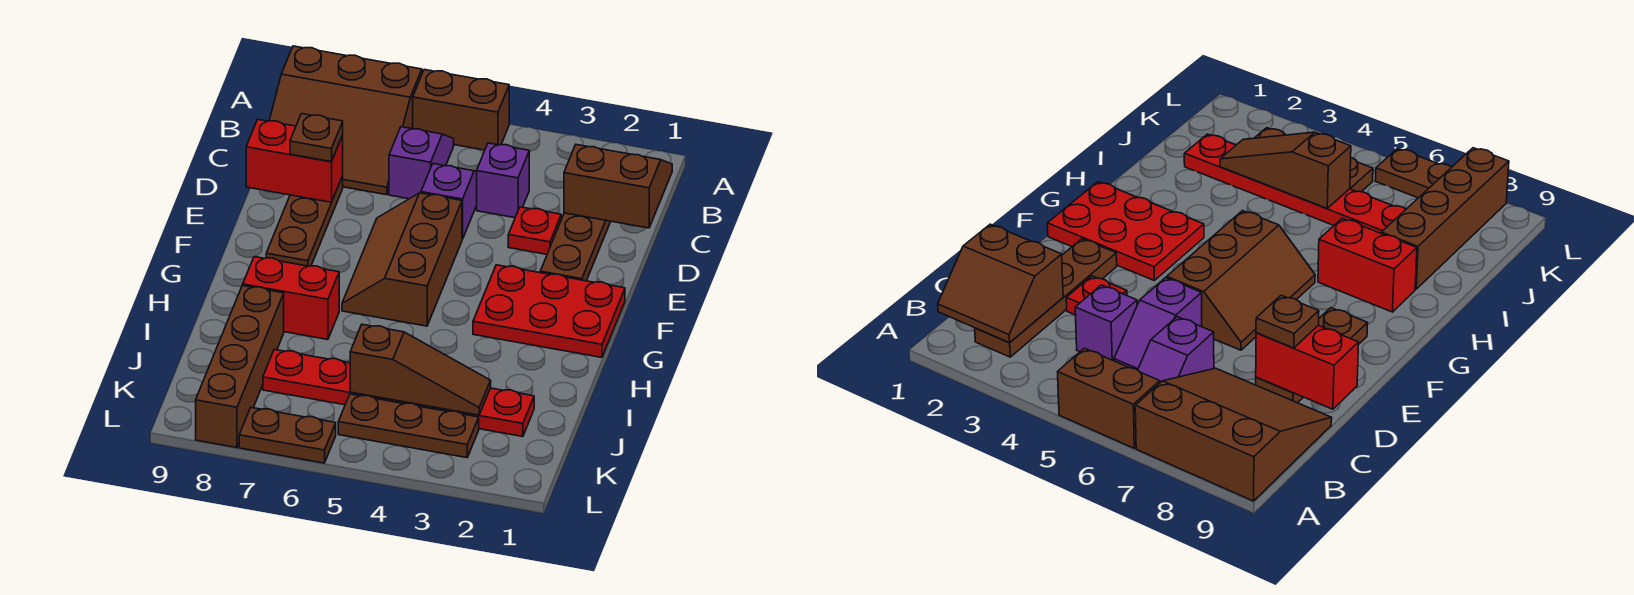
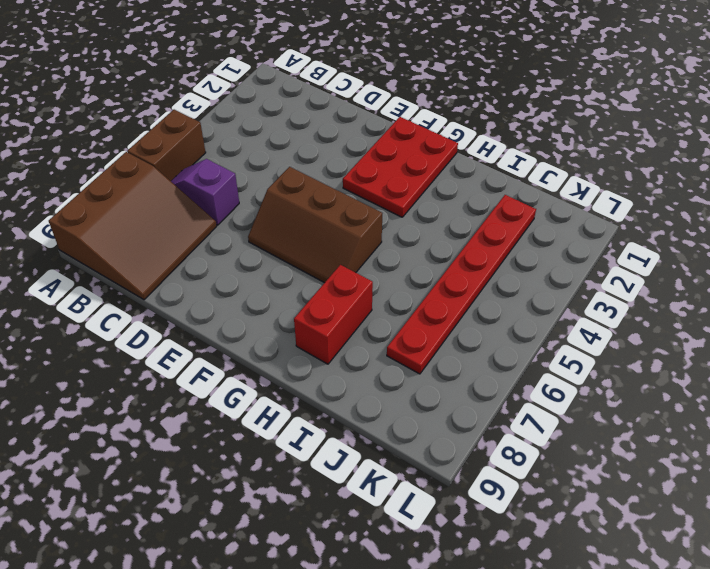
none -> brown 1x4 plate [540,213,611,281]
none -> purple 1x1 brick [477,143,529,218]
none -> purple 1x2 slope [421,164,477,239]

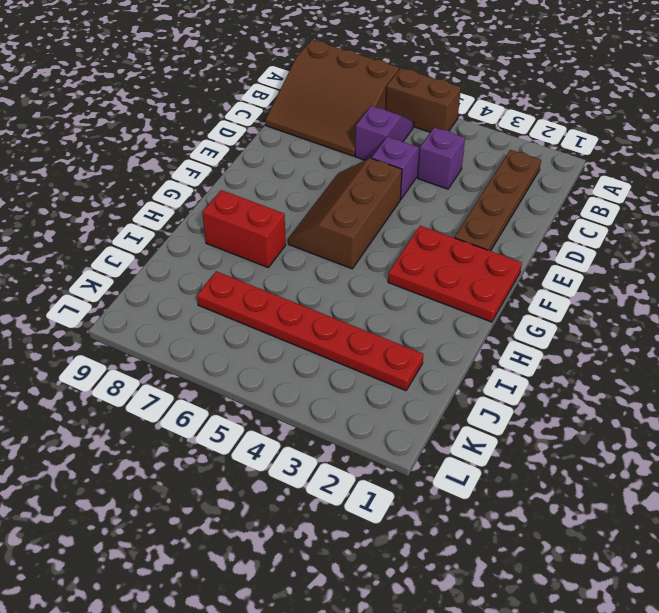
none -> red 1x1 plate [508,207,561,254]
none -> brown 1x3 plate [266,176,343,266]
none -> brown 1x4 brick [196,285,284,448]

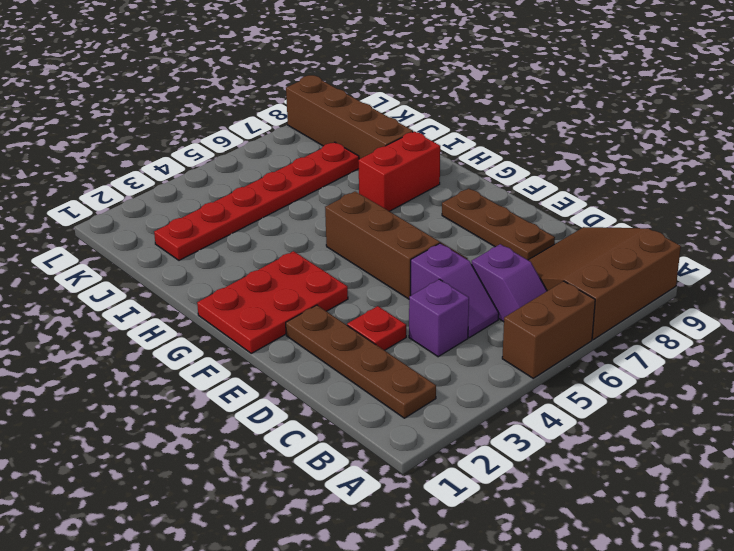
none -> brown 1x3 plate [338,394,479,458]
none -> brown 1x2 plate [239,407,336,463]
none -> brown 2x2 slope [564,145,672,228]

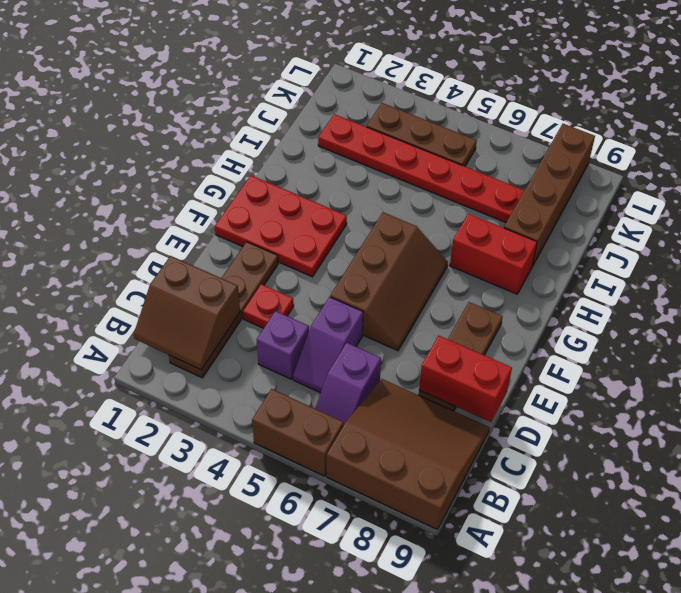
none -> brown 1x2 plate [239,407,336,463]
none -> brown 1x3 slope [350,325,491,415]
none -> brown 1x1 plate [290,114,343,162]

